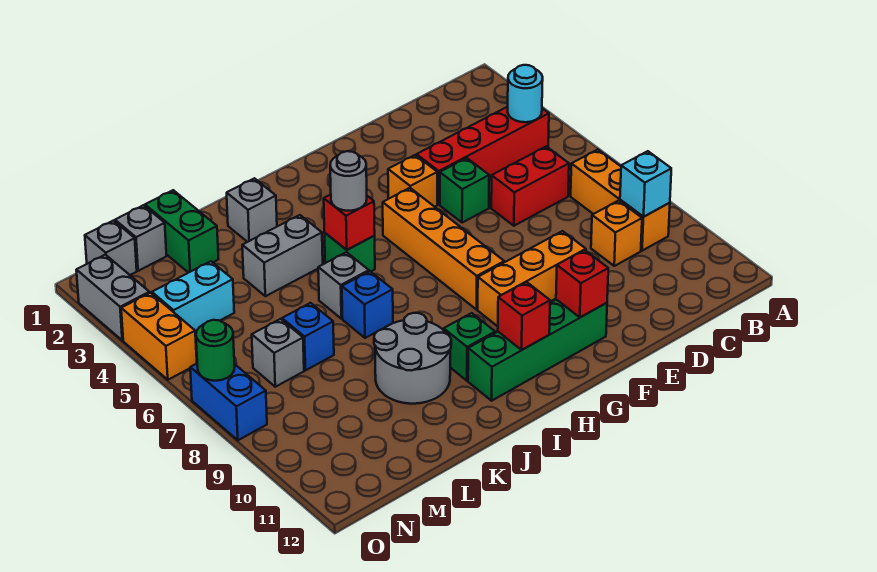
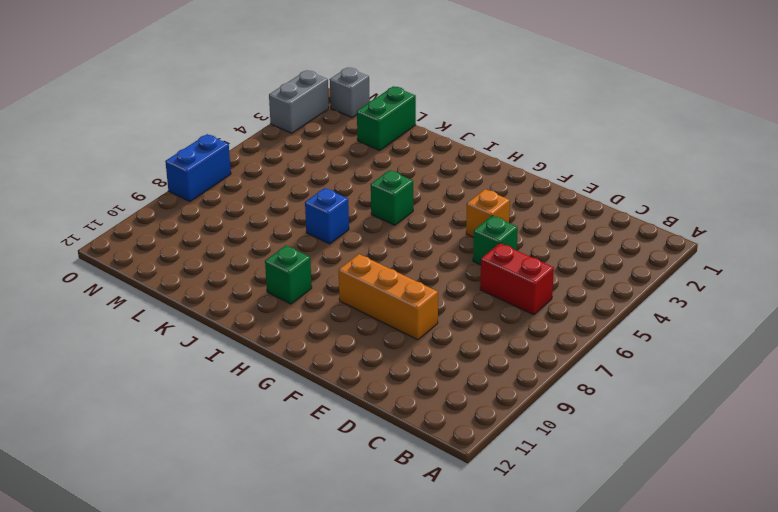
none -> red 1x4 brick [417,107,549,204]
none -> orange 1x3 brick [571,150,670,251]
none -> orange 1x1 brick [591,201,642,266]
none -> green 1x4 brick [468,299,607,401]

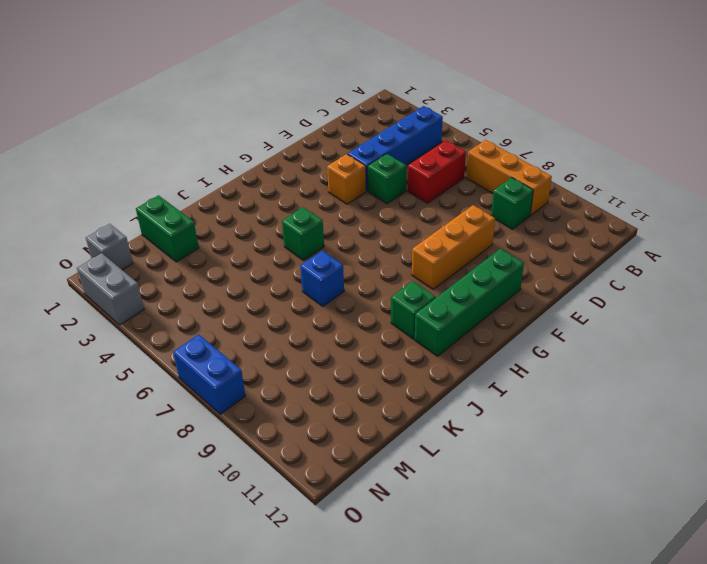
blue 1x4 brick [348,106,443,191] -> red 1x4 brick [417,107,549,204]
green 1x1 brick [491,178,533,229] -> orange 1x1 brick [591,201,642,266]
none -> orange 1x4 brick [383,188,504,310]
none -> grey 1x1 brick [227,178,277,242]
none -> grey 1x2 brick [242,215,323,296]
none -> grey 1x1 brick [318,252,369,319]

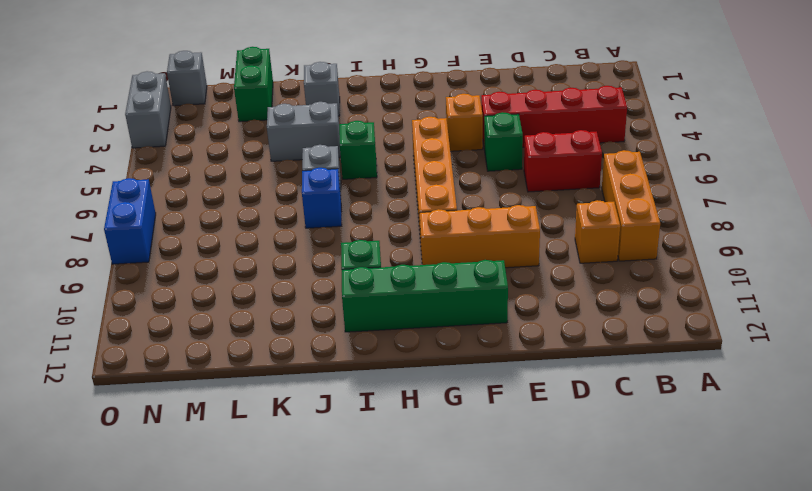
none -> grey 2x2 round brick [374,313,451,404]
none -> blue 1x1 brick [282,303,334,370]
none -> grey 1x1 brick [115,205,167,271]
none -> cyan 1x2 brick [152,261,234,334]

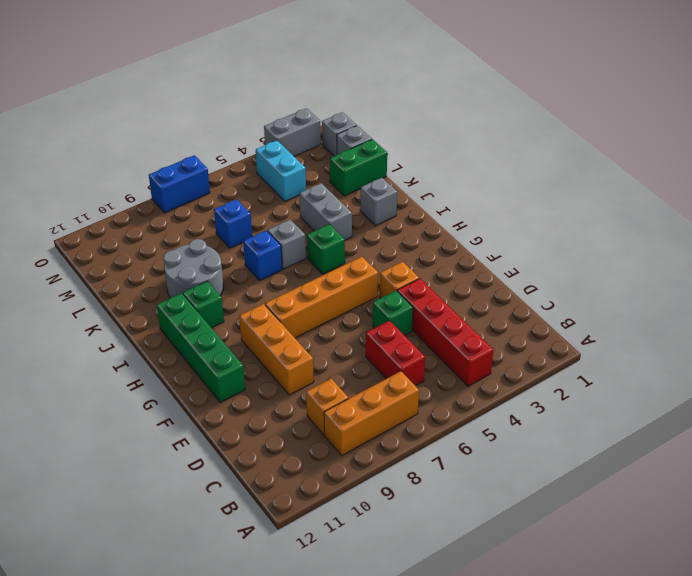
none -> grey 1x1 brick [252,319,304,387]
none -> orange 1x2 brick [121,293,197,380]
none -> cyan 1x1 round brick [508,65,543,122]
none -> cyan 1x1 brick [620,151,671,217]

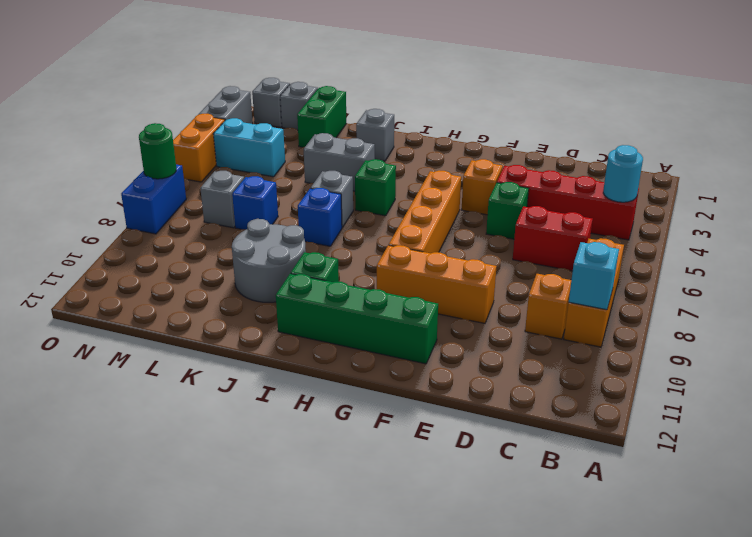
none -> red 1x1 brick [556,250,608,317]
none -> red 1x1 brick [498,282,550,350]
none -> red 1x1 brick [324,195,375,250]
none -> grey 1x1 round brick [330,151,367,211]

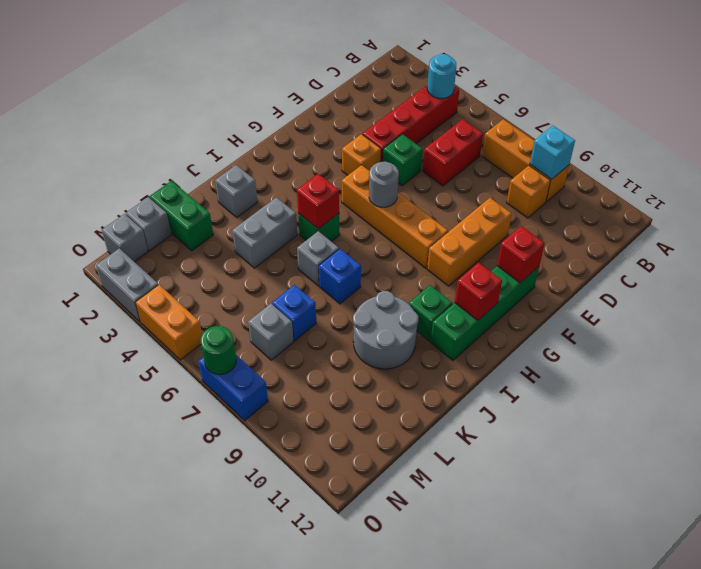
grey 1x1 round brick [369,162,399,207] -> grey 1x1 round brick moved to [330,151,367,211]
none -> cyan 1x2 brick [152,261,234,334]

